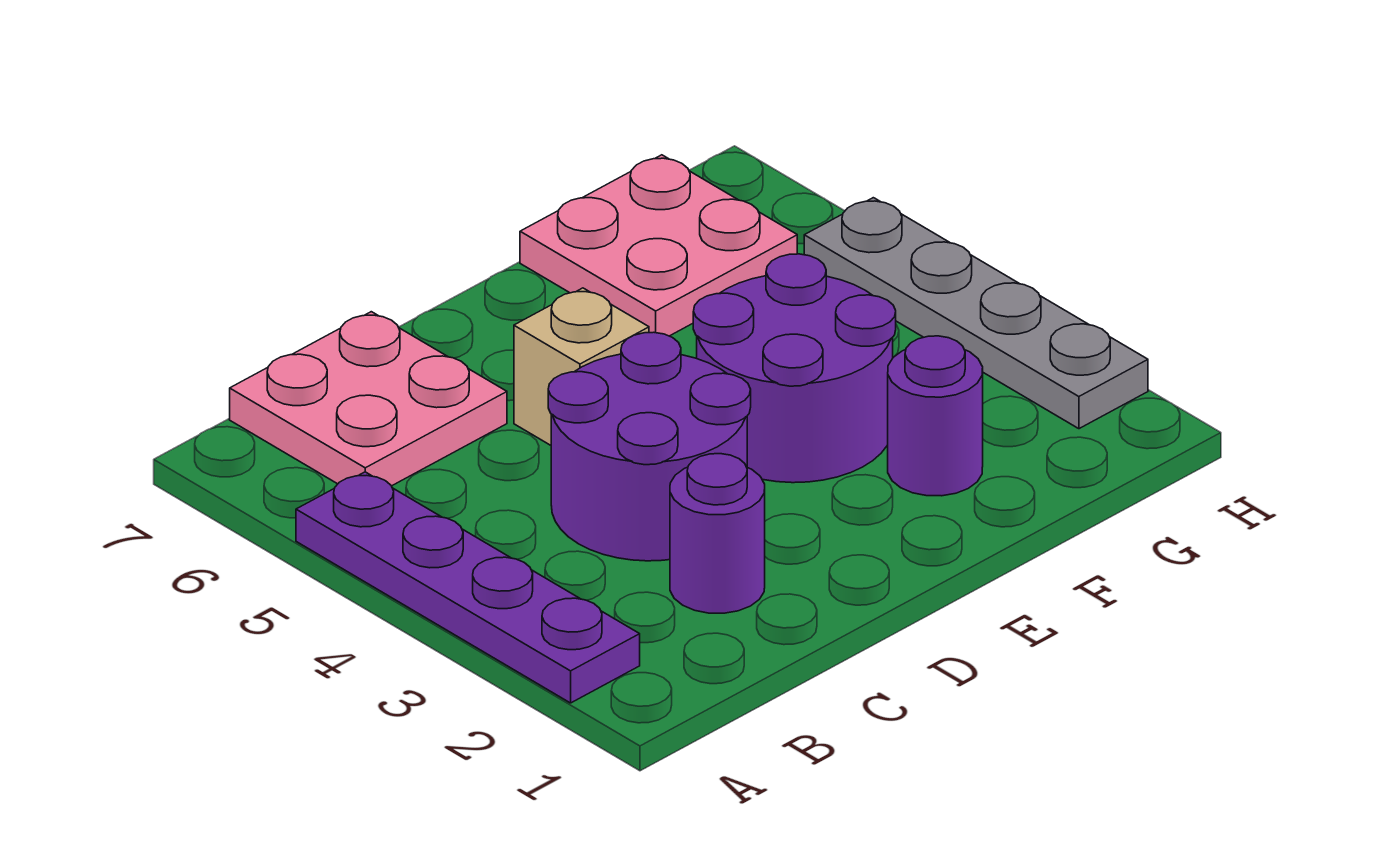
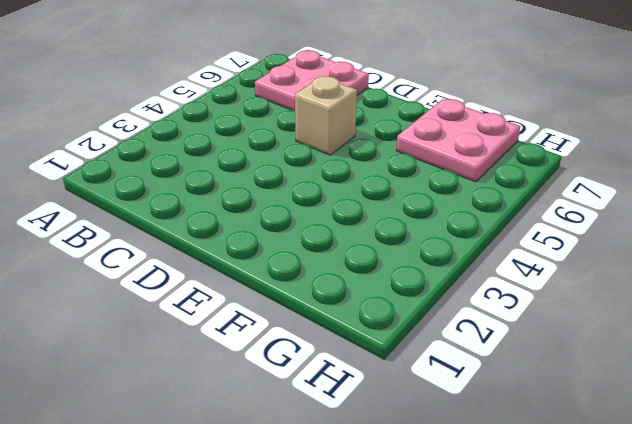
none -> purple 1x4 plate [296,472,640,703]
none -> purple 1x1 round brick [670,454,765,613]

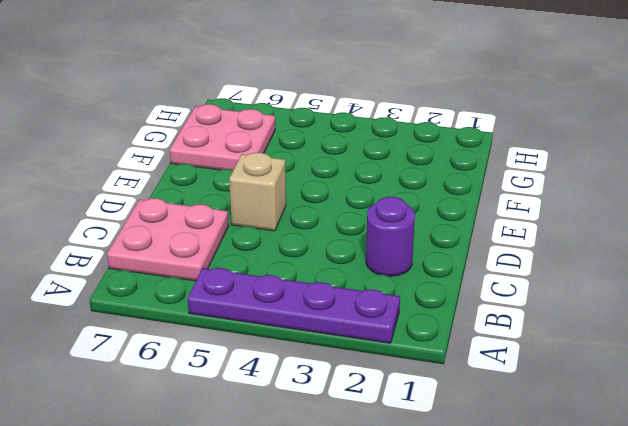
none -> purple 2x2 round brick [548,332,751,561]
none -> purple 2x2 round brick [693,254,896,483]

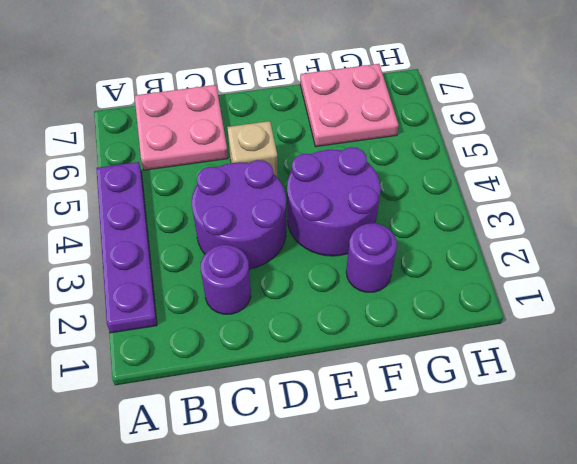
none -> grey 1x4 plate [804,198,1148,429]

